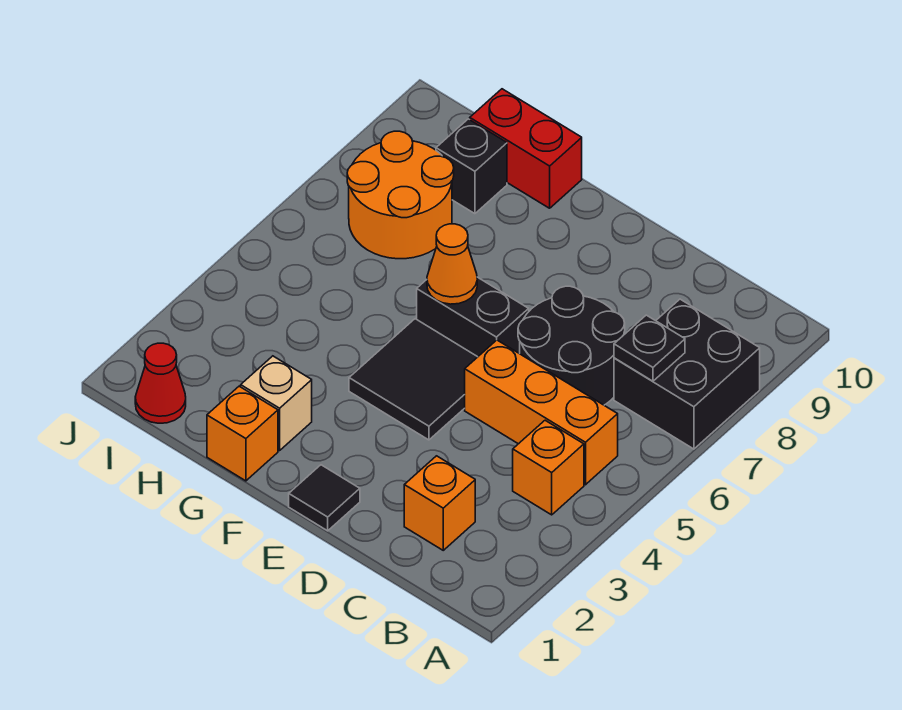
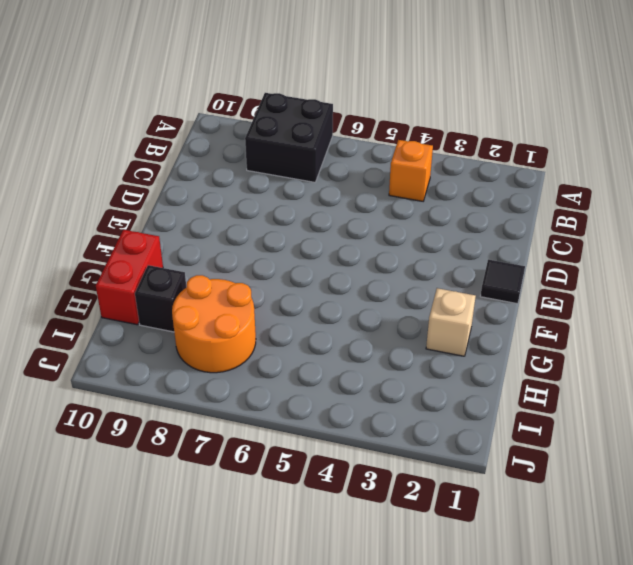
none -> orange 1x3 brick [465,340,618,485]
none -> orange 1x1 brick [404,456,475,550]
none -> black 2x2 round brick [518,286,625,405]

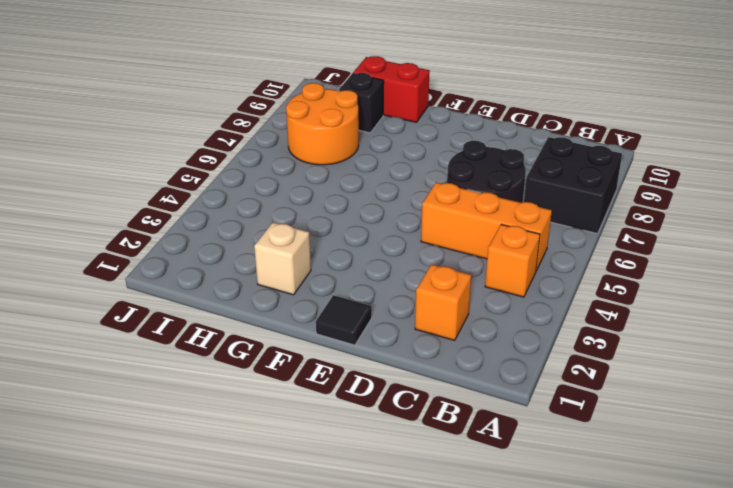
none -> black 2x2 tile [349,319,477,440]
none -> black 1x2 brick [417,277,529,357]
none -> orange 1x1 brick [207,386,278,481]

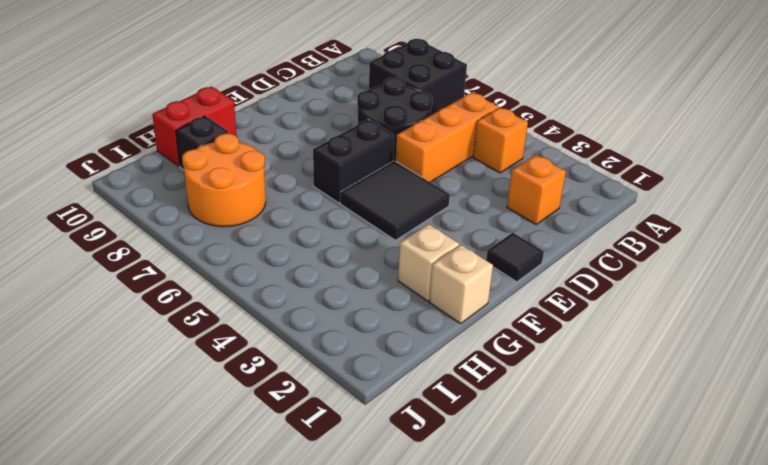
tan 1x1 brick [429,245,493,324] -> orange 1x1 brick [207,386,278,481]
none -> red 1x1 cone [135,343,186,423]
none -> black 1x1 plate [614,315,685,381]
none -> orange 1x1 cone [427,224,477,304]

